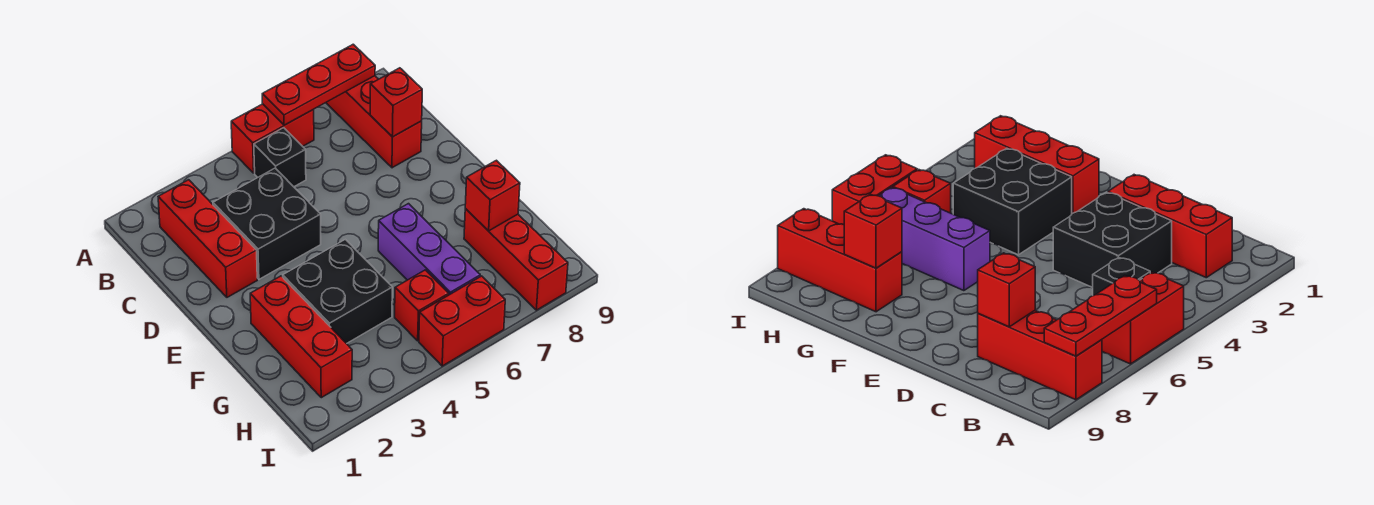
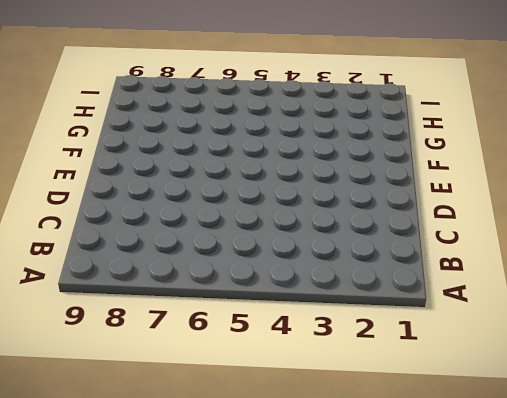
none -> red 1x2 brick [231,104,314,173]
none -> red 1x3 brick [326,76,422,168]
none -> red 1x3 brick [158,180,257,297]

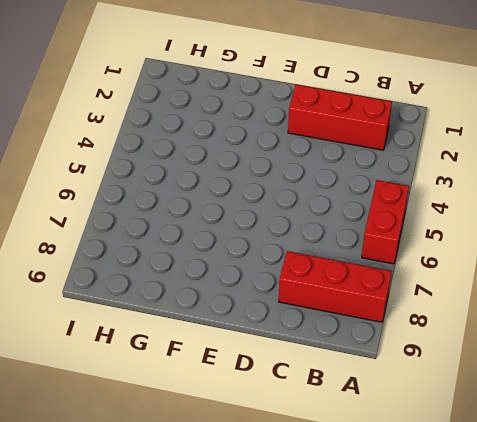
none -> black 1x1 brick [254,128,306,187]
none -> black 2x2 brick [213,168,321,279]
none -> red 1x3 brick [250,276,352,398]

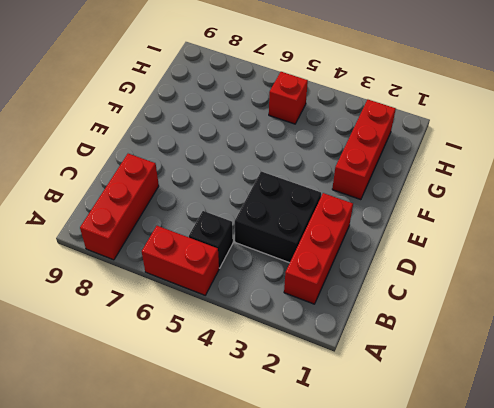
none -> black 2x2 brick [283,239,392,344]
none -> purple 1x3 brick [378,204,480,295]
none -> red 1x3 brick [464,209,568,310]

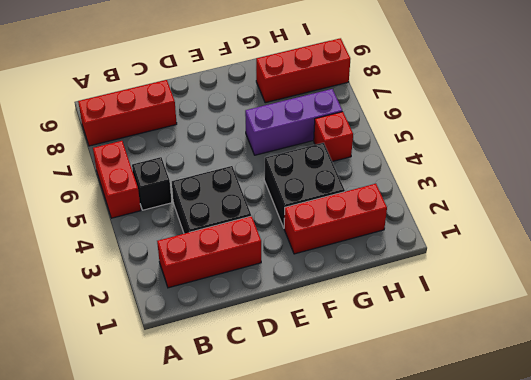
none -> red 1x2 brick [419,276,505,366]
none -> red 1x3 plate [262,44,375,125]
none -> red 1x1 brick [370,68,422,137]

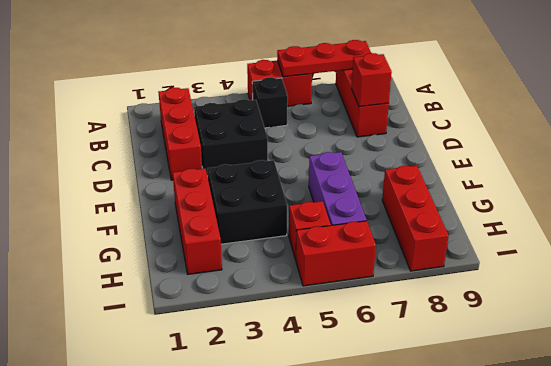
none -> red 1x1 brick [465,160,520,231]

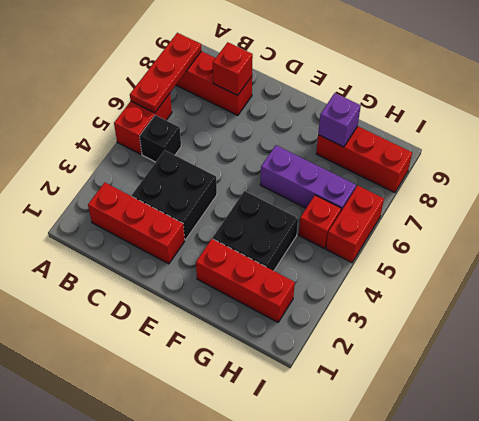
purple 1x1 brick [318,93,361,147] -> red 1x1 brick [465,160,520,231]

